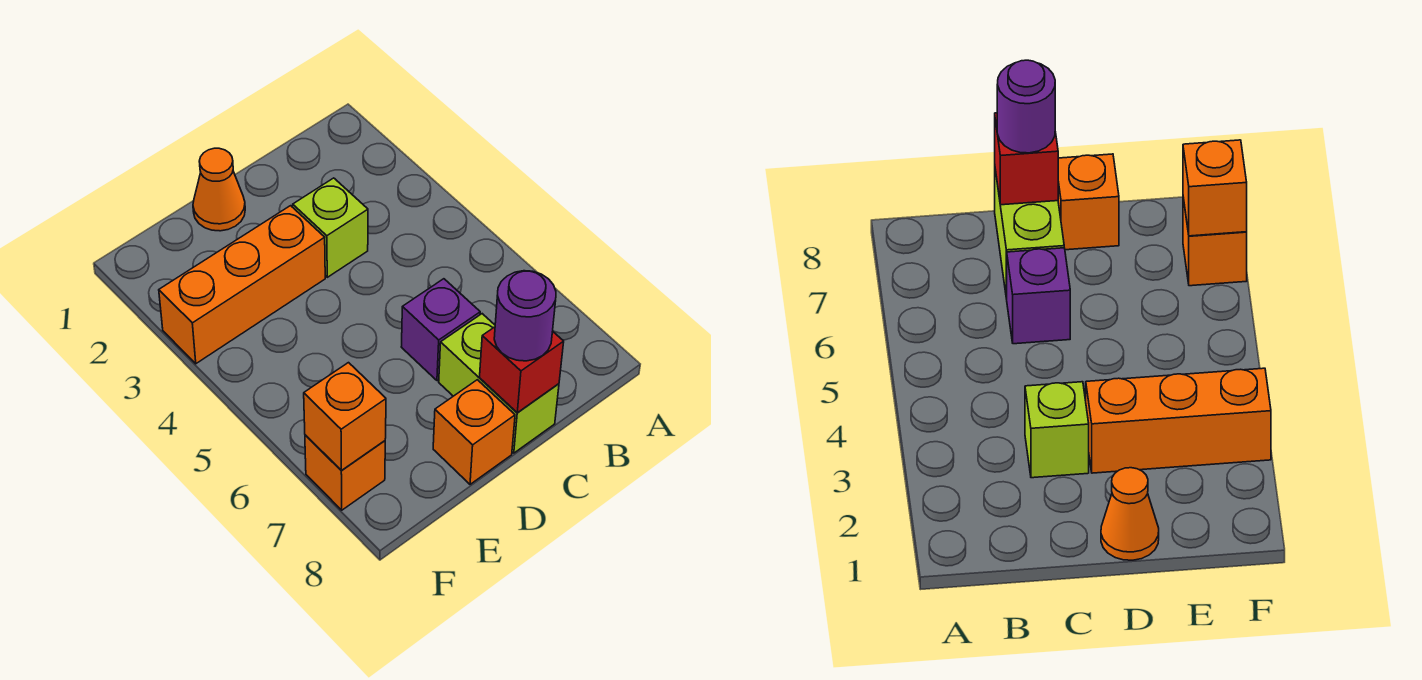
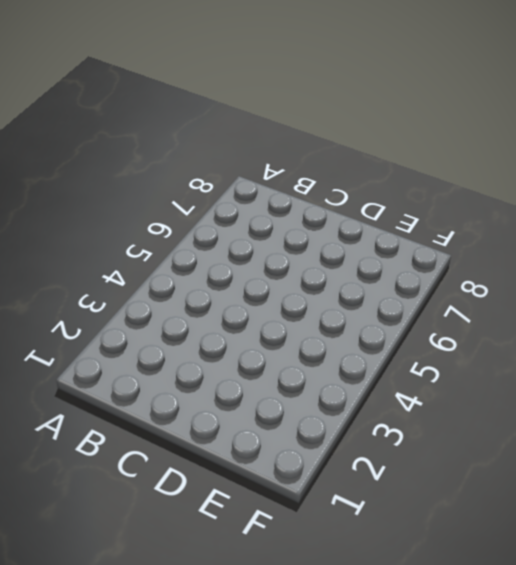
none -> lime 1x1 brick [293,178,368,277]
none -> purple 1x1 brick [401,279,480,381]

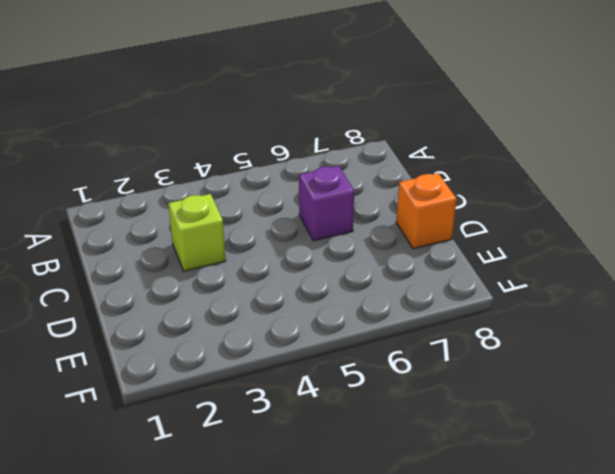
none -> lime 1x2 brick [439,314,559,453]
none -> orange 1x1 cone [193,148,245,231]

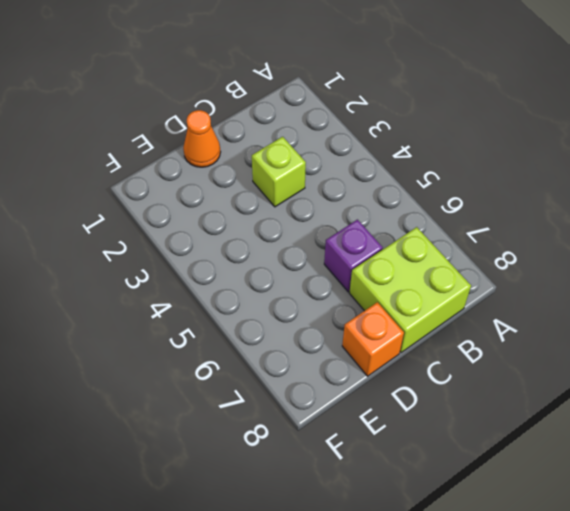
lime 2x2 brick [349,227,471,353] -> lime 1x2 brick [439,314,559,453]
none -> orange 1x3 brick [159,206,325,364]
none -> orange 1x1 brick [305,435,385,510]

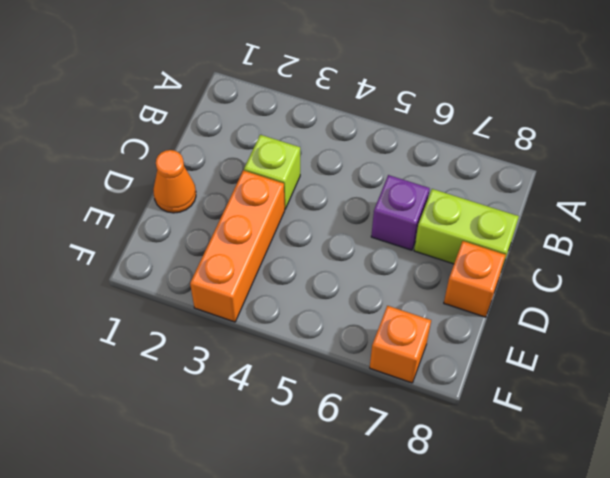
none -> red 1x1 brick [480,327,564,413]
none -> orange 1x1 brick [304,363,386,470]

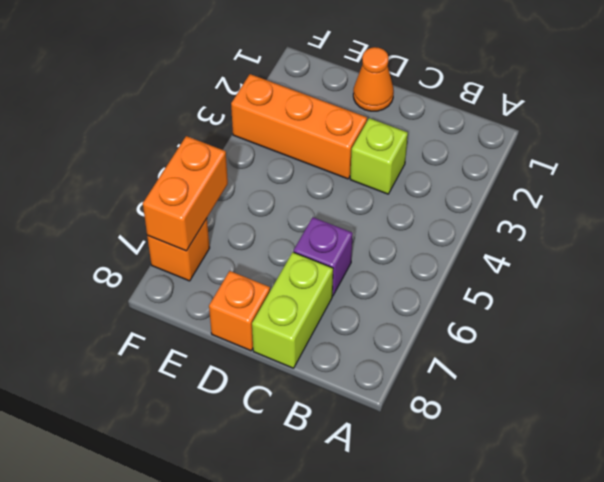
orange 1x2 brick [143,136,228,251] -> orange 1x1 brick [304,363,386,470]
none -> red 1x1 brick [480,327,564,413]
none -> purple 1x1 round brick [494,271,556,361]

